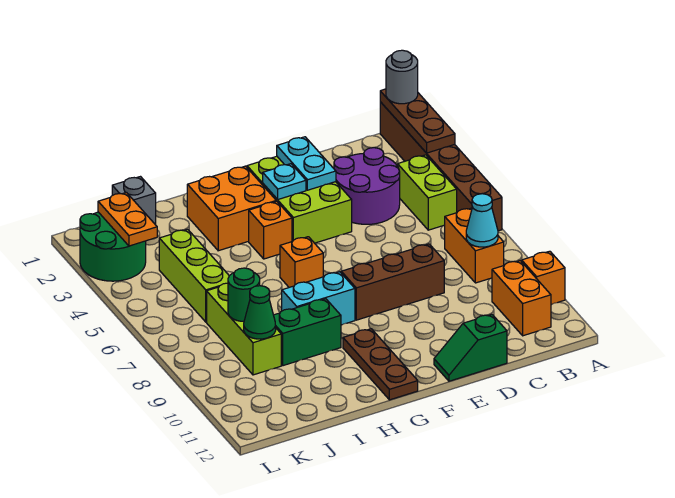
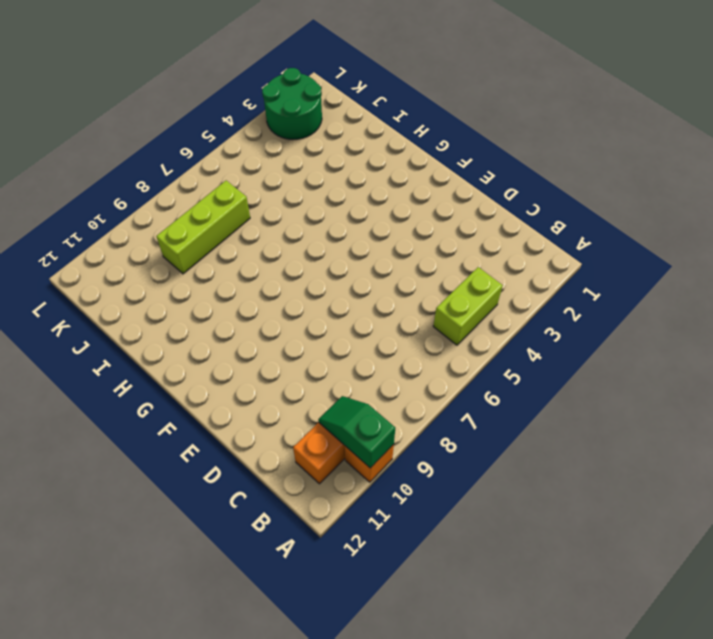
green 1x2 slope [318,396,395,468] -> green 1x2 slope moved to [434,314,507,381]
none -> brown 1x6 brick [380,102,502,231]
none -> orange 1x2 brick [445,208,504,283]
none -> purple 2x2 round brick [334,148,400,224]

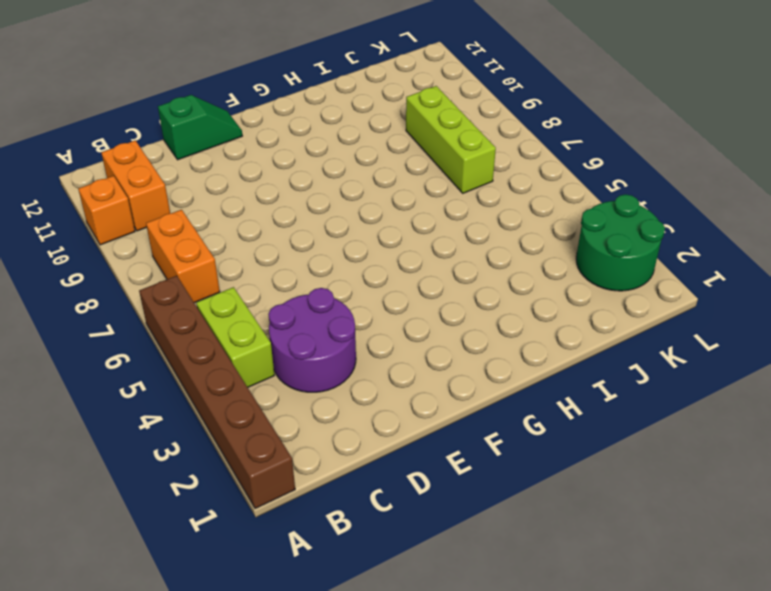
none -> brown 1x3 brick [341,244,444,320]
none -> lime 2x3 brick [247,156,352,243]
none -> orange 2x2 brick [187,166,276,251]

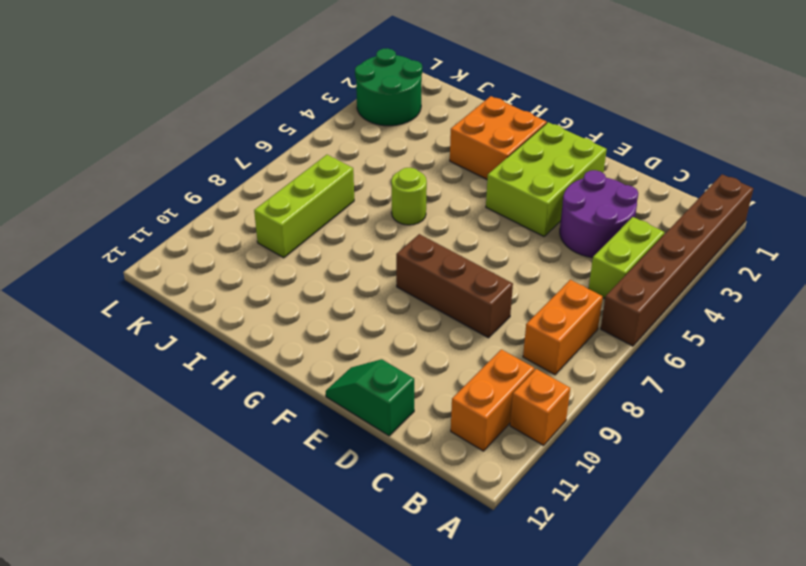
lime 1x1 round brick [391,168,427,225] -> none
none -> orange 1x1 brick [249,201,292,259]
none -> orange 1x1 brick [280,237,323,287]
none -> cyan 1x2 brick [282,272,355,325]

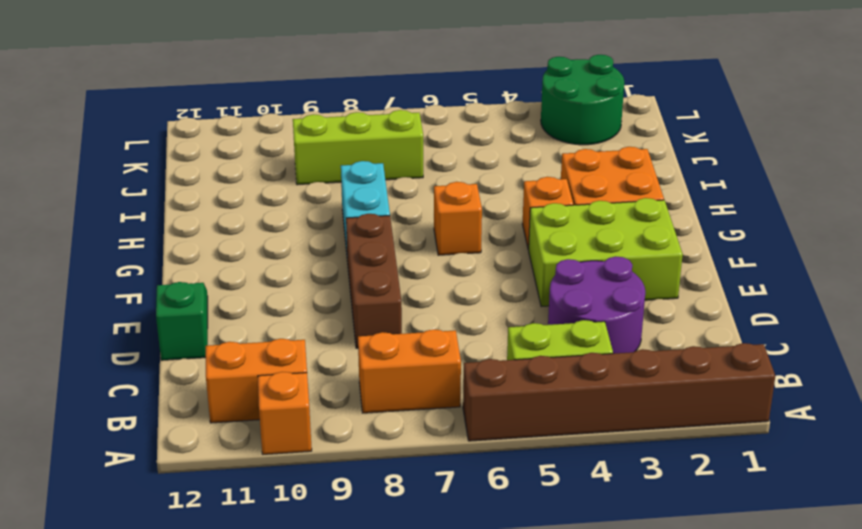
none -> brown 1x3 plate [343,329,418,400]
none -> green 1x2 brick [274,299,341,366]
none -> grey 1x1 brick [112,177,156,225]

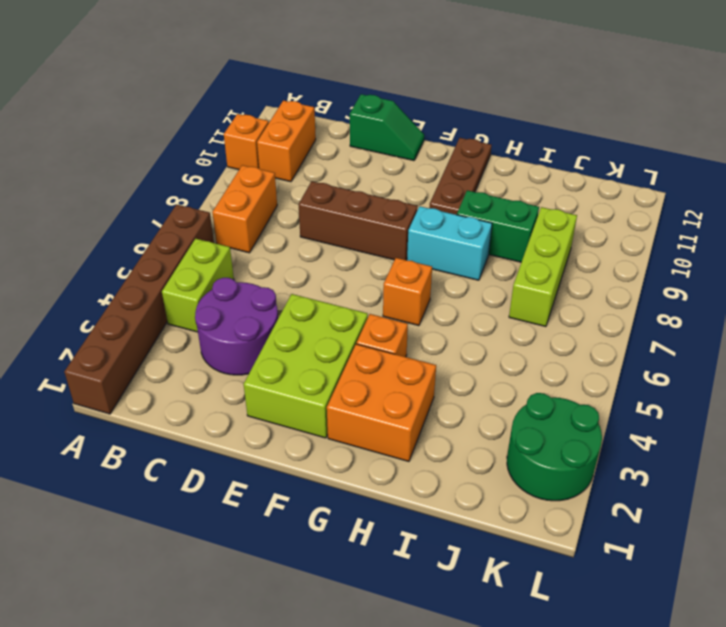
none -> grey 1x1 brick [112,177,156,225]
none -> lime 1x3 brick [159,229,229,322]
none -> brown 1x3 plate [380,89,455,153]

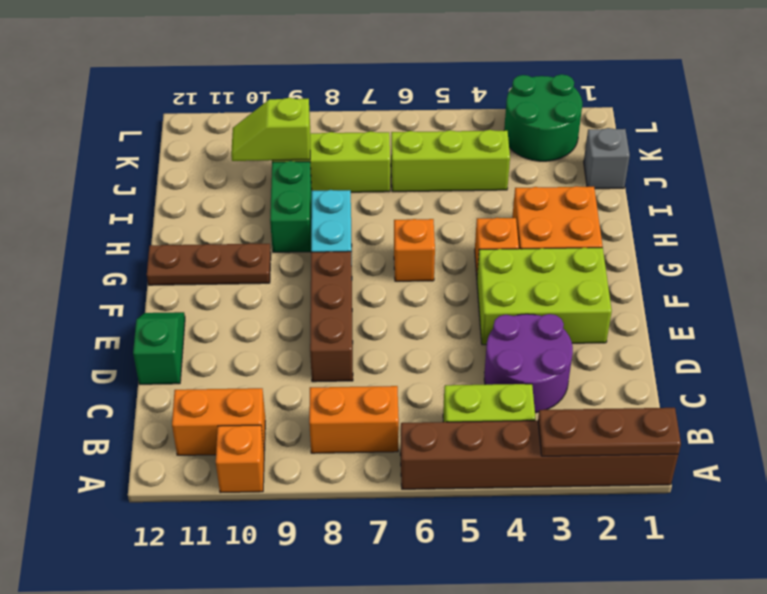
lime 1x2 slope [231,98,310,161] -> green 1x1 cone [244,286,276,339]
none -> cyan 1x1 cone [466,194,498,247]
none -> cyan 1x2 plate [277,137,336,190]
none -> cyan 1x1 plate [263,164,306,199]

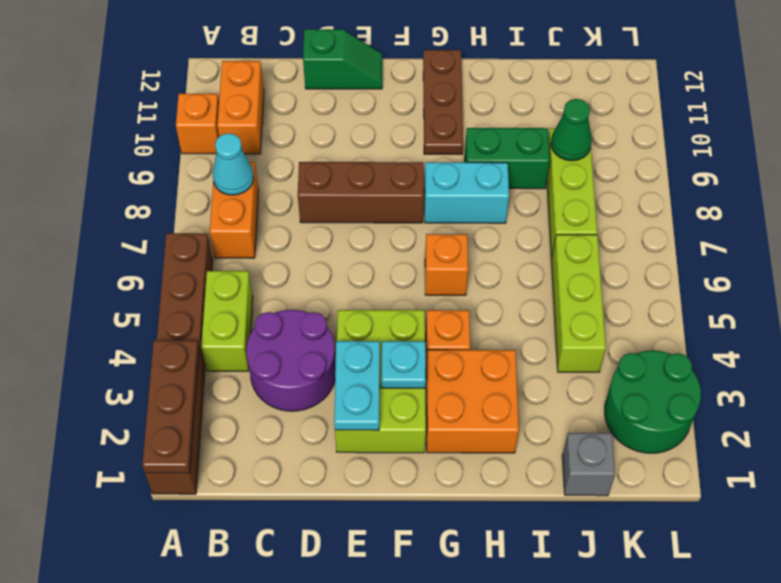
none -> green 1x1 round brick [228,268,260,321]
none -> orange 1x2 plate [98,193,157,246]
none -> grey 1x1 round brick [386,50,418,104]

